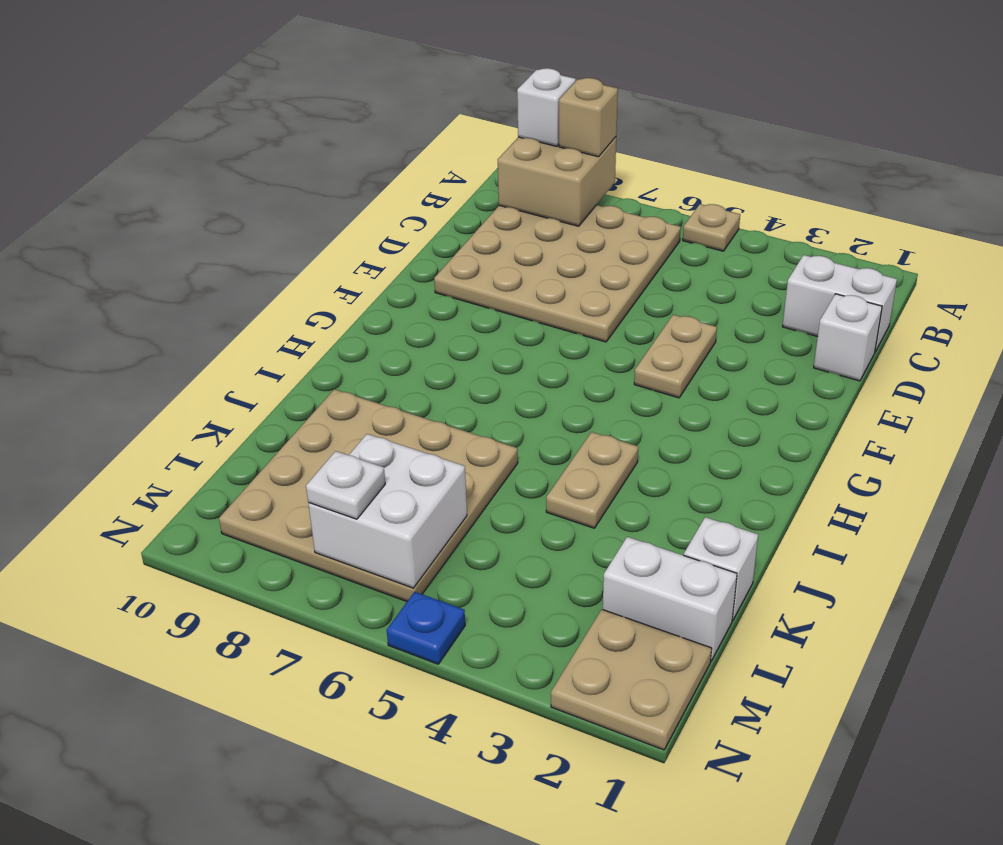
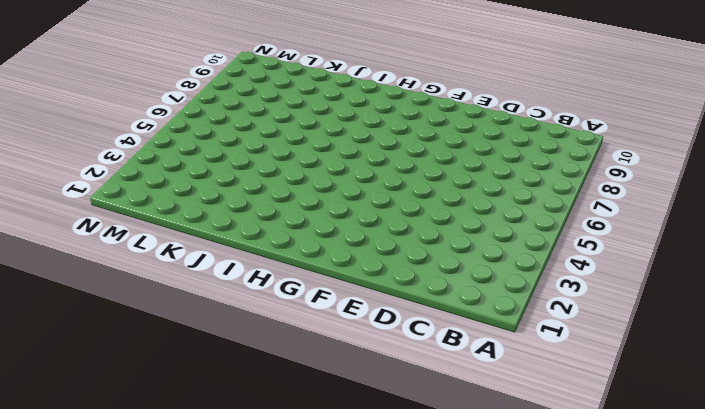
none -> tan 1x1 plate [683,204,740,251]
none -> tan 4x4 plate [434,205,681,342]
none -> white 1x2 brick [782,255,897,352]

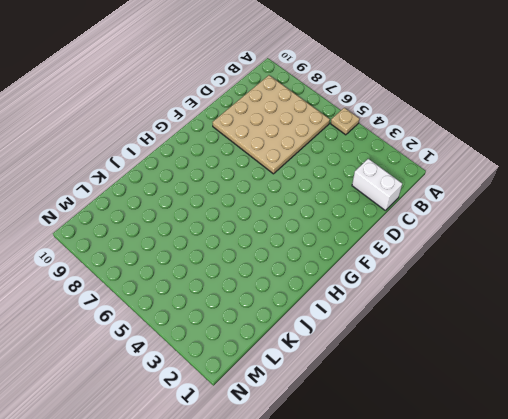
none -> white 1x1 brick [814,294,882,381]
none -> tan 1x2 plate [634,315,717,398]
none -> tan 1x2 plate [546,432,638,528]

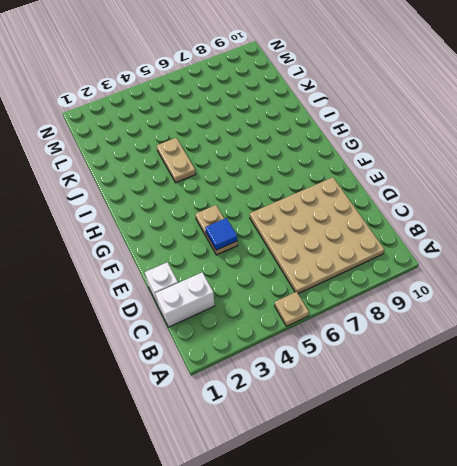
blue 1x1 tile [205,218,237,250] -> none
none -> tan 4x4 plate [219,389,518,601]
none -> white 1x1 brick [684,517,758,621]
none -> white 1x2 brick [603,537,737,661]

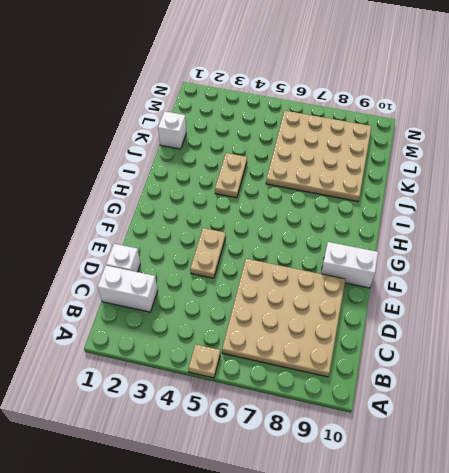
white 1x2 brick [321,242,378,288] -> white 1x2 brick moved to [603,537,737,661]
none -> tan 2x2 plate [551,609,712,750]
none -> blue 1x1 plate [387,592,465,664]
none -> tan 2x2 brick [498,137,616,226]

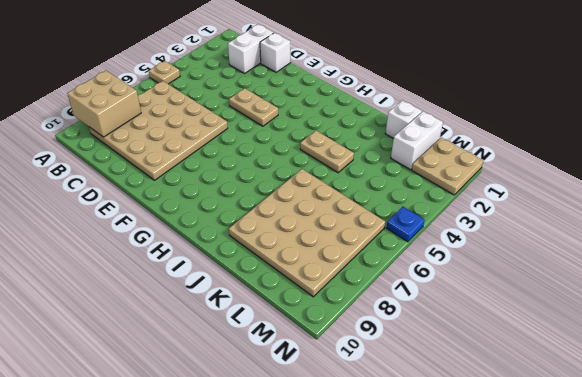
none -> white 2x2 brick [308,434,467,588]
none -> tan 1x1 brick [559,78,618,157]
none -> white 1x1 brick [517,68,576,146]

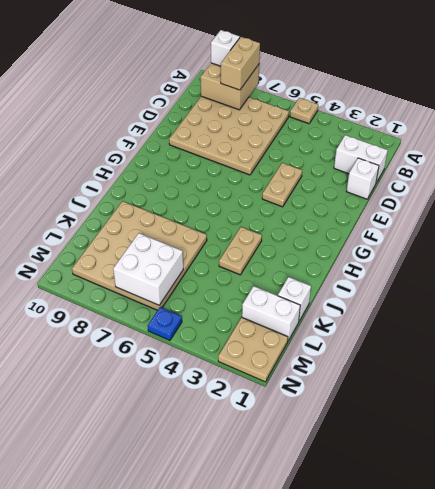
tan 1x2 brick [221,37,260,90] -> tan 1x1 brick [559,78,618,157]
none -> white 1x1 plate [306,451,385,519]

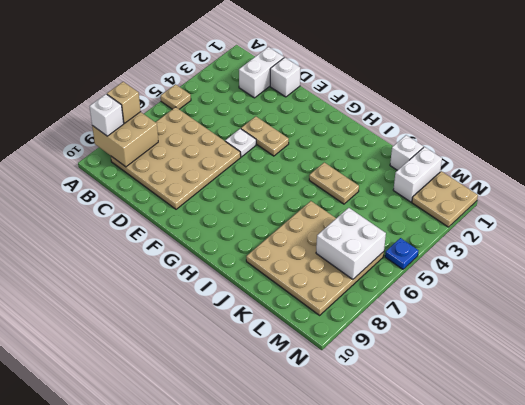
white 1x1 plate [225,129,256,157] -> white 1x1 plate moved to [306,451,385,519]

